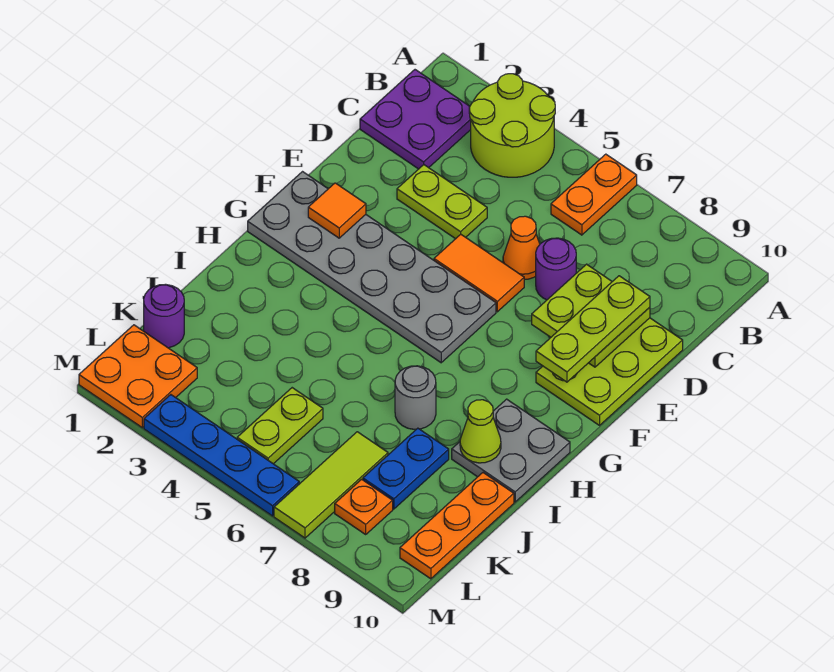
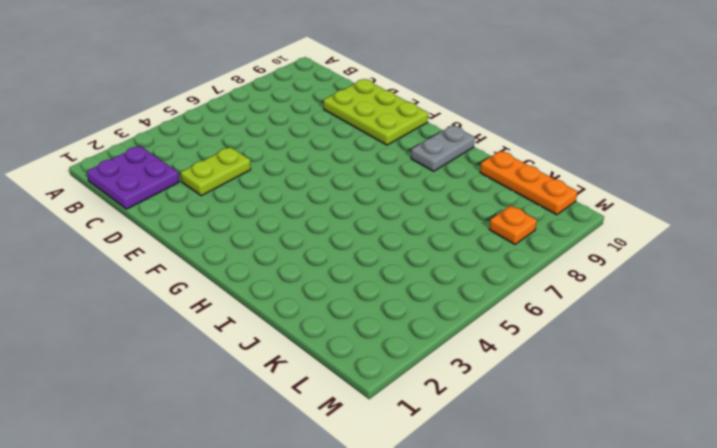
grey 1x2 plate [411,125,475,171] -> grey 2x2 plate [452,399,570,502]
none -> lime 2x2 round brick [469,74,555,177]
none -> orange 1x2 plate [551,154,637,235]
none -> orange 1x1 cone [503,216,540,279]

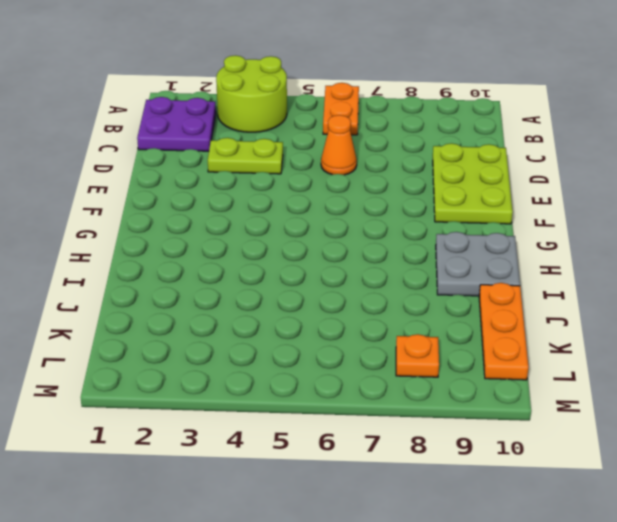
none -> purple 1x1 round brick [536,238,576,300]
none -> orange 1x2 tile [434,234,524,312]
none -> grey 2x6 plate [248,172,496,363]

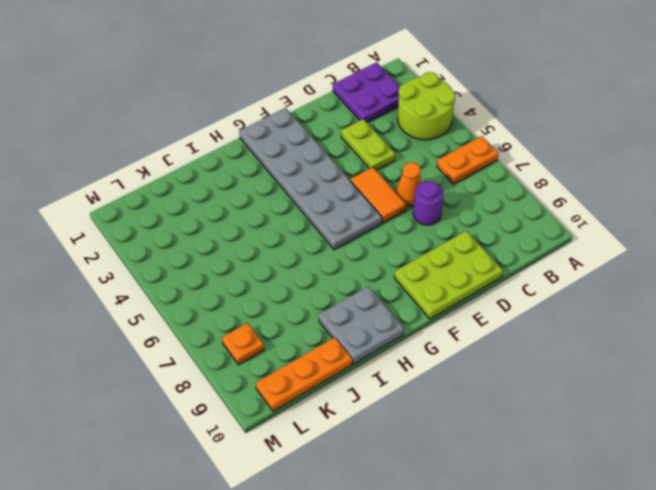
none -> grey 1x1 round brick [395,366,436,429]
none -> blue 1x2 plate [363,428,449,509]
none -> purple 1x1 round brick [144,284,184,348]

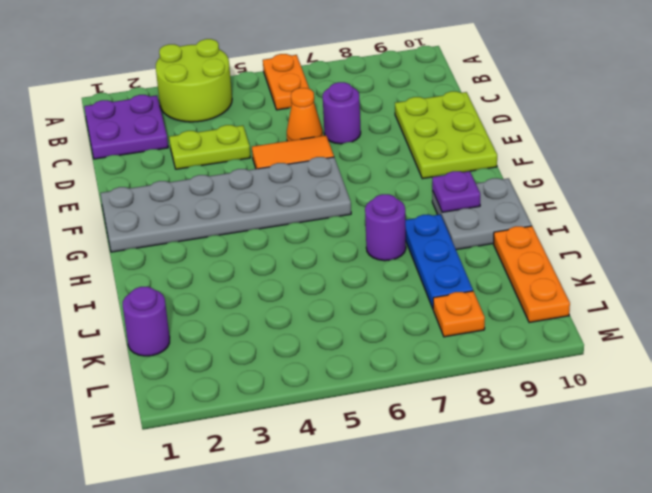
purple 1x1 plate [432,171,480,212] -> none
purple 1x1 round brick [365,194,406,261] -> grey 1x1 round brick [395,366,436,429]
blue 1x3 plate [405,214,473,308] -> blue 1x2 plate [363,428,449,509]
none -> lime 1x2 plate [237,388,323,464]
none -> lime 1x3 tile [274,432,388,538]
none -> orange 2x2 plate [79,325,197,428]

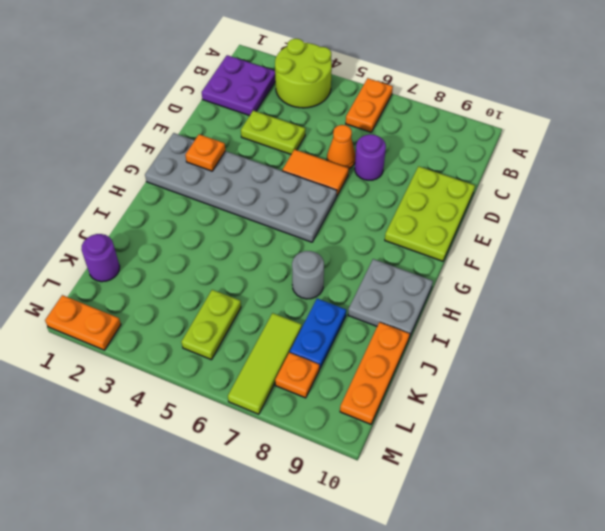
orange 1x1 plate [185,134,225,171] -> orange 1x1 tile [308,183,366,238]
orange 1x2 plate [45,295,121,350] -> orange 2x2 plate [79,325,197,428]
none -> blue 1x4 plate [144,395,299,516]
none -> lime 2x2 plate [532,264,650,367]
none -> lime 1x1 cone [460,400,501,463]

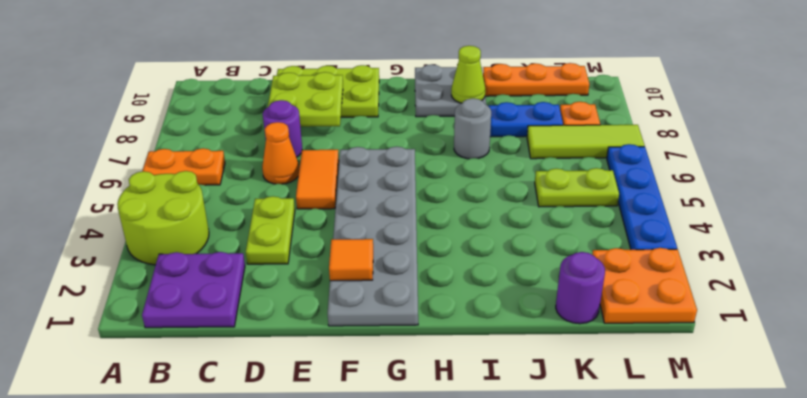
none -> lime 1x3 plate [536,276,650,382]

